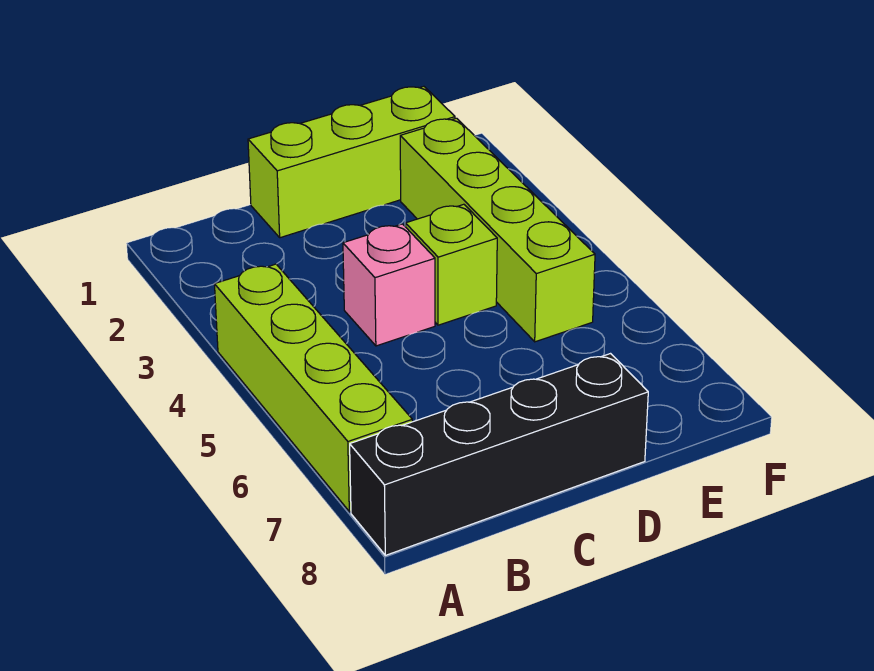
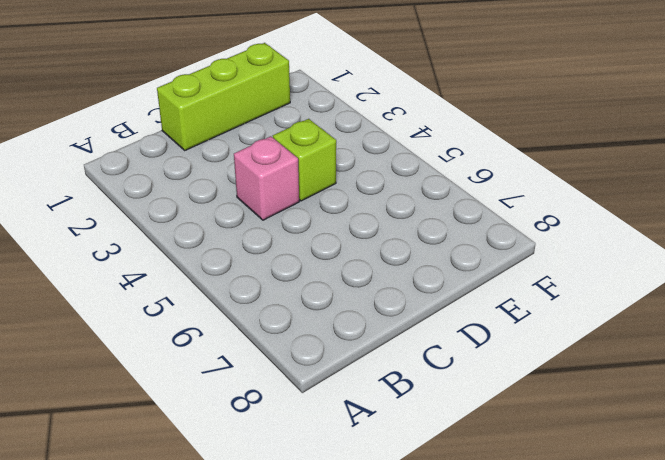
none -> lime 1x4 brick [215,264,412,512]
none -> black 1x4 brick [350,354,648,555]

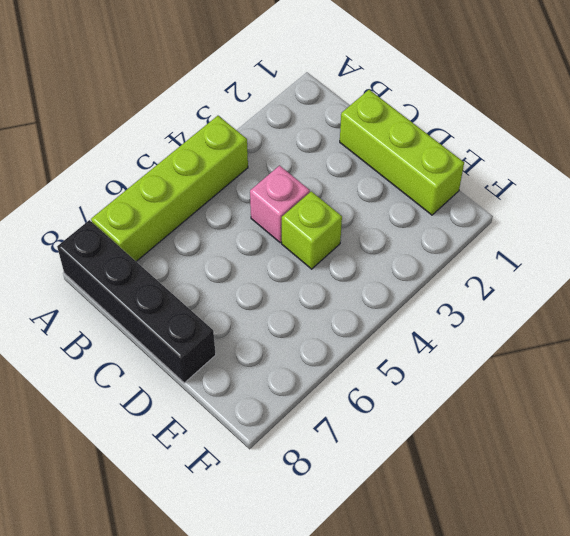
none -> lime 1x4 brick [400,118,595,342]

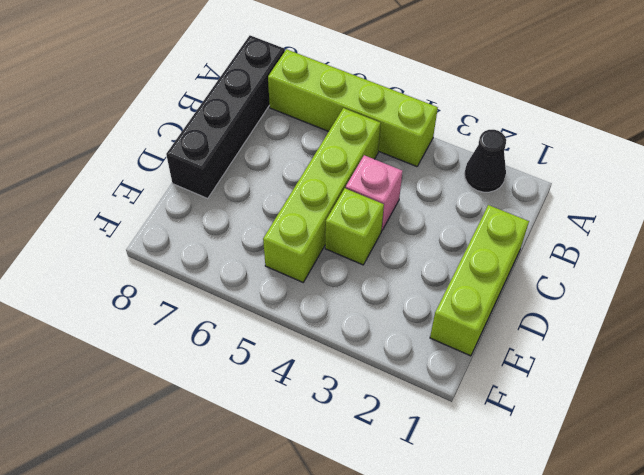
black 1x1 cone [465,130,506,192] -> none
lime 1x4 brick [263,108,381,282] -> lime 1x4 brick turned to [400,118,595,342]

